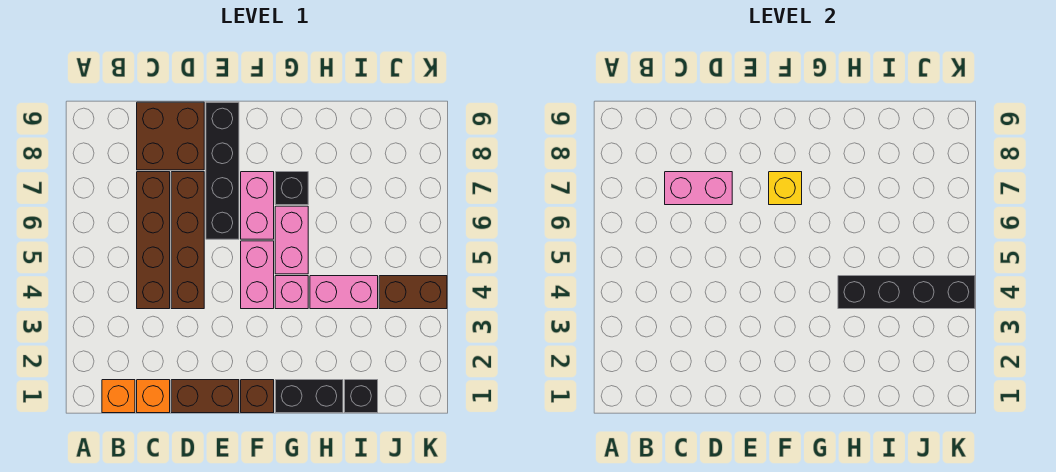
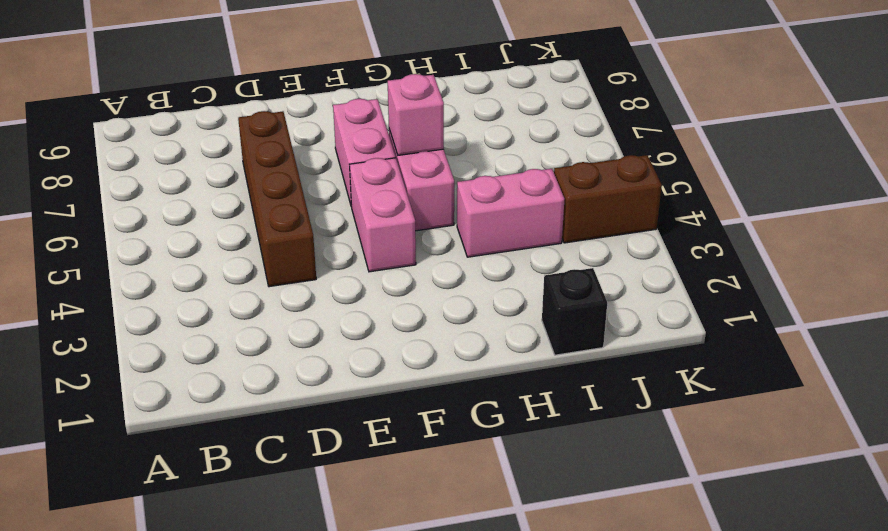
pink 1x1 brick [388,74,444,155] -> pink 1x1 brick moved to [275,276,308,309]
none -> orange 1x1 brick [102,380,135,413]
none -> orange 1x1 brick [137,380,170,413]
none -> brown 1x4 brick [137,172,170,309]

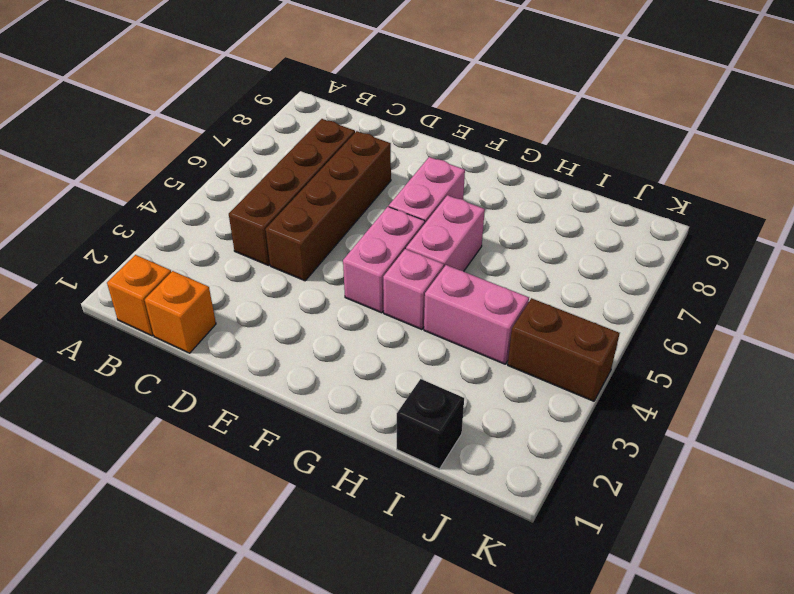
none -> brown 2x2 brick [137,102,204,170]
none -> brown 1x2 brick [171,380,239,413]
none -> black 1x4 brick [206,102,239,239]

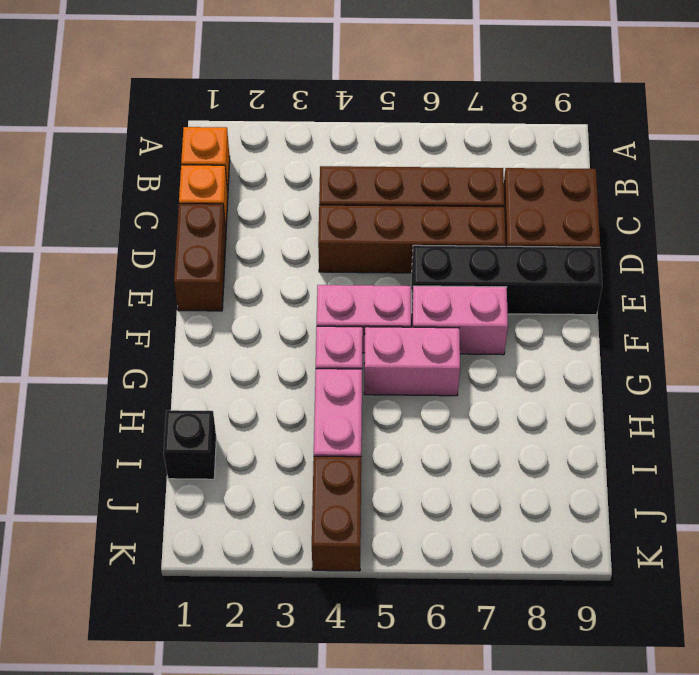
none -> brown 1x1 brick [241,380,274,413]
none -> black 1x2 brick [275,380,343,413]
none -> black 1x1 brick [275,172,308,205]

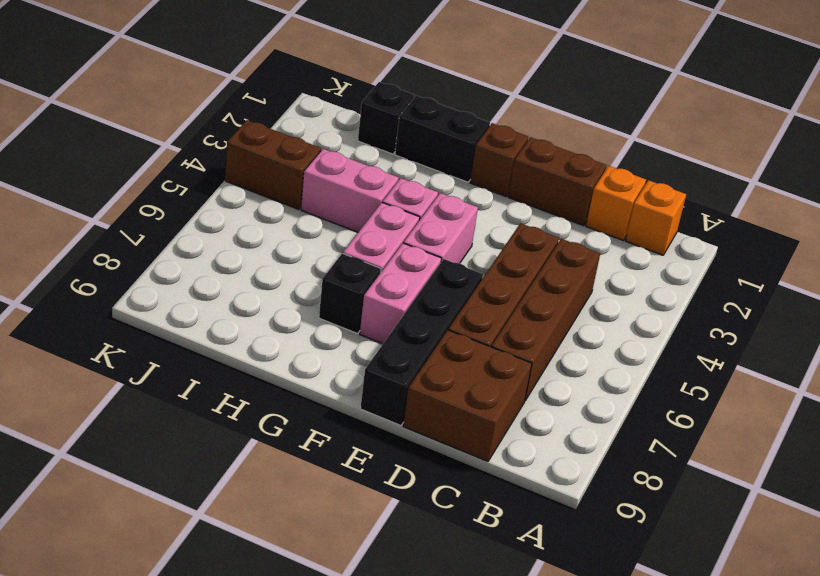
none -> pink 1x2 brick [665,172,732,205]
none -> yellow 1x1 brick [769,172,802,205]
none -> black 1x4 brick [838,276,975,309]

